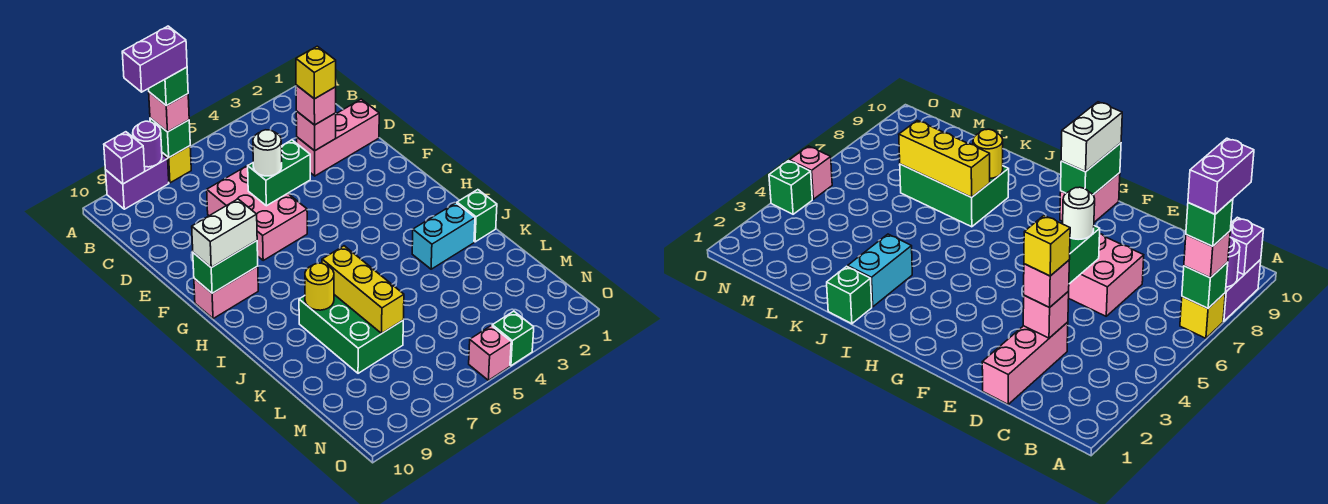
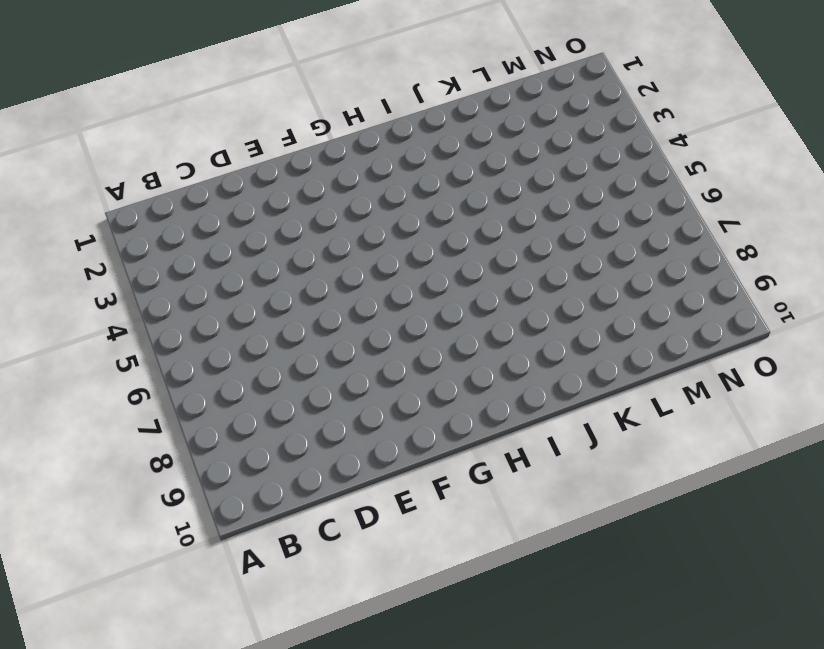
none -> yellow 1x1 brick [162,146,191,183]
none -> purple 1x2 brick [106,154,169,209]
none -> pink 1x3 brick [297,99,379,176]

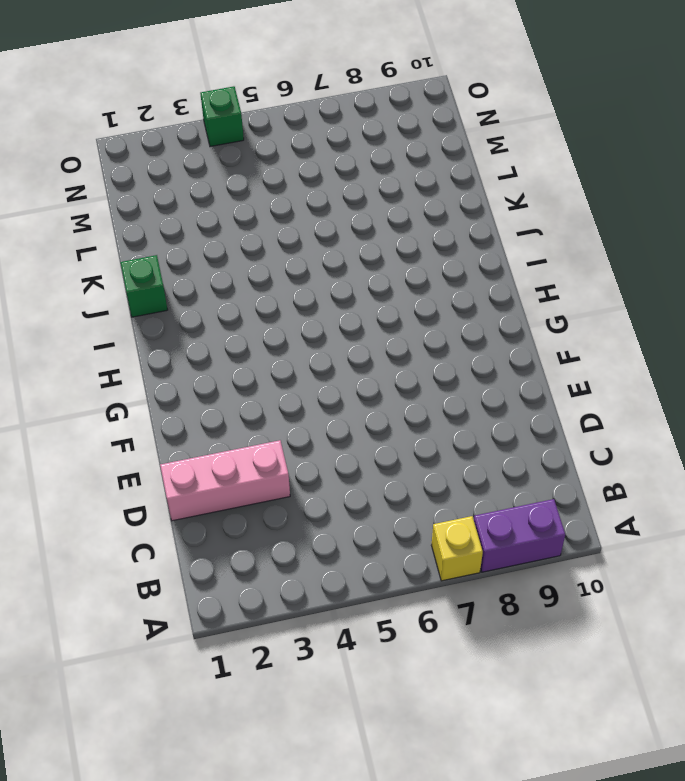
none -> pink 2x3 brick [207,165,307,260]
none -> pink 1x2 brick [194,266,258,319]
none -> cyan 1x2 brick [412,203,475,269]

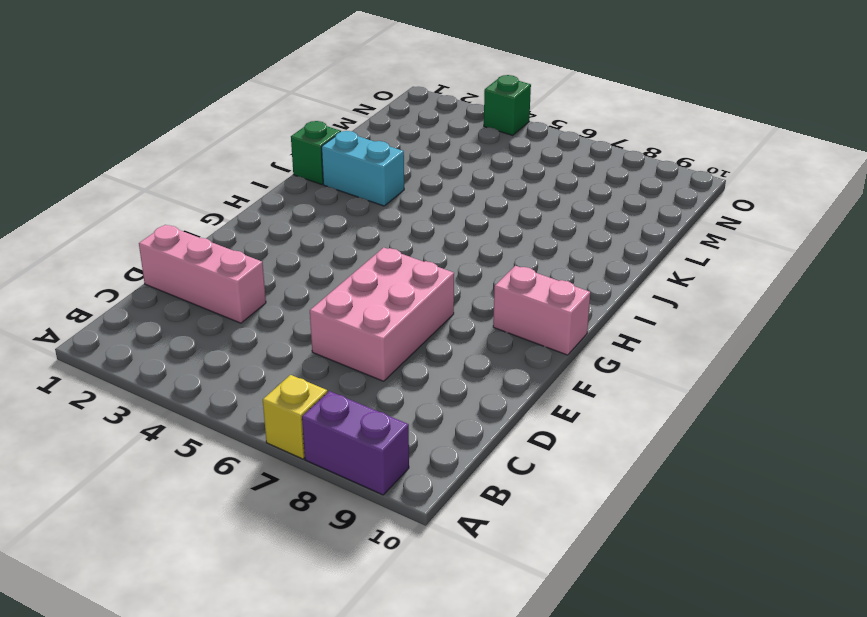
none -> green 2x3 brick [299,295,403,373]
none -> pink 1x1 brick [469,326,511,380]
none -> green 1x1 brick [150,118,190,157]

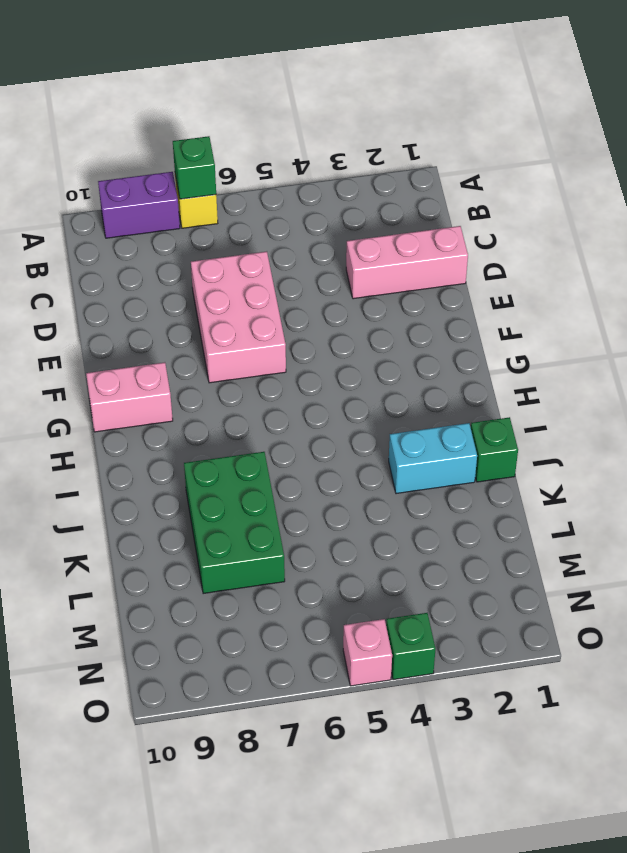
none -> purple 1x1 round brick [133,121,162,167]
none -> purple 1x1 brick [104,132,145,184]
none -> pink 1x1 brick [296,111,336,151]

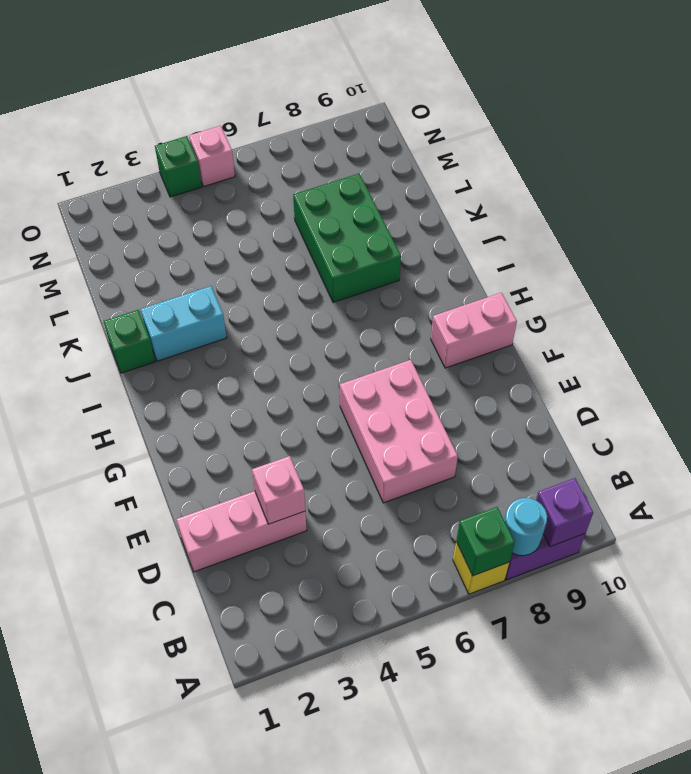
cyan 1x1 round brick [504,498,547,556] -> purple 1x1 round brick [133,121,162,167]
none -> green 1x2 brick [248,140,310,206]
none -> green 1x2 brick [193,241,258,293]
none -> yellow 1x3 brick [322,246,404,333]

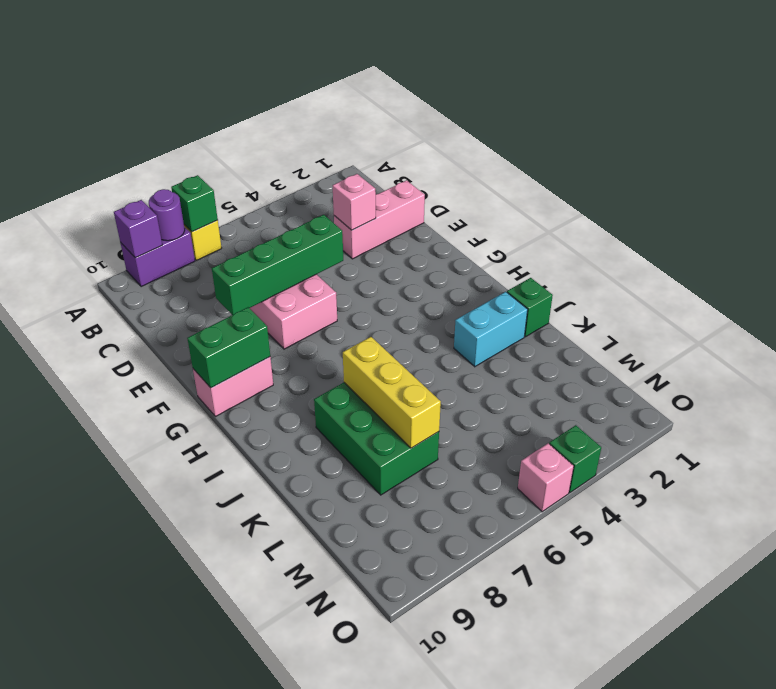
green 1x4 brick [212,215,343,315] -> green 1x2 brick [248,140,310,206]
none -> yellow 1x1 round brick [305,263,334,310]
none -> pink 1x1 brick [149,92,189,132]
none -> pink 1x1 brick [296,85,336,125]

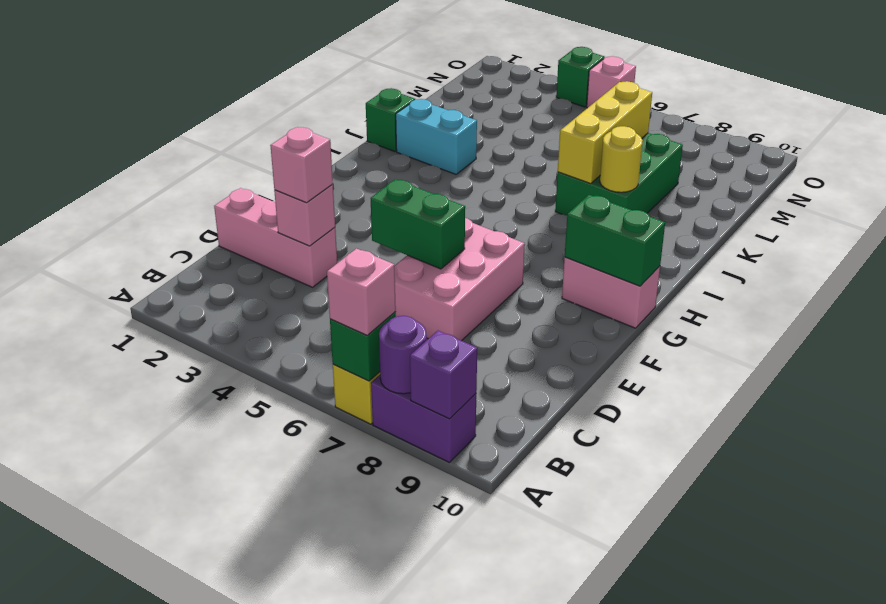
none -> white 1x1 round brick [253,130,282,176]
none -> white 1x2 brick [192,199,257,268]
none -> green 1x1 brick [149,67,188,106]

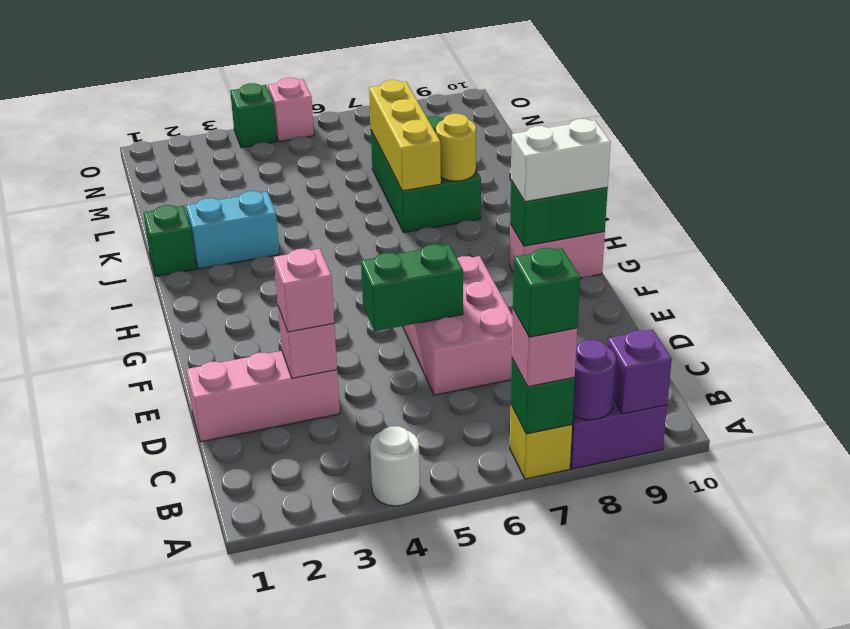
white 1x1 round brick [370,426,420,506] -> white 1x1 round brick moved to [253,130,282,176]
none -> yellow 1x1 brick [296,46,336,99]
none -> purple 1x2 brick [122,26,187,92]

